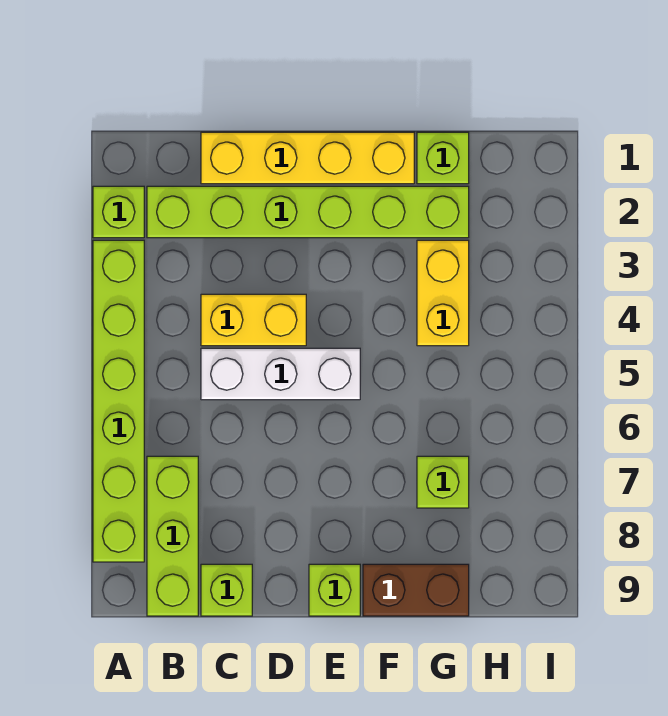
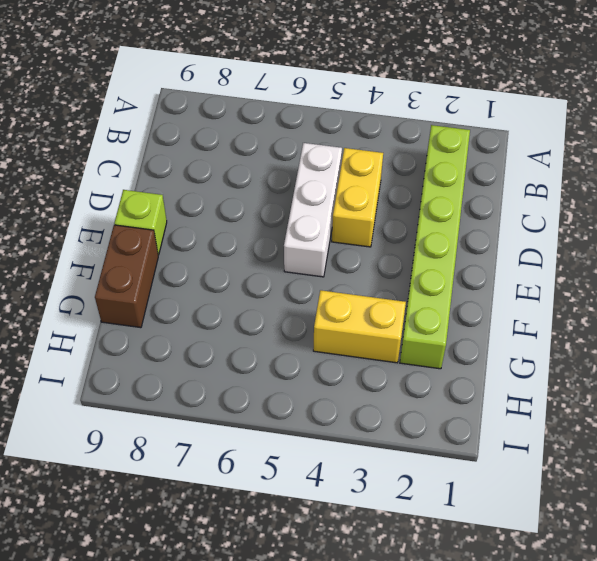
none -> lime 1x1 brick [93,186,144,238]
none -> lime 1x6 brick [93,240,144,562]
none -> lime 1x3 brick [147,456,198,616]

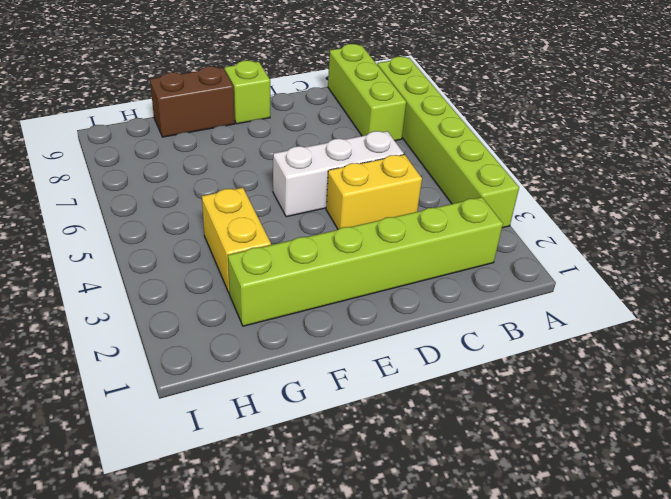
none -> lime 1x1 brick [93,186,144,238]
none -> yellow 1x4 brick [201,132,414,184]
none -> lime 1x1 brick [201,564,252,616]

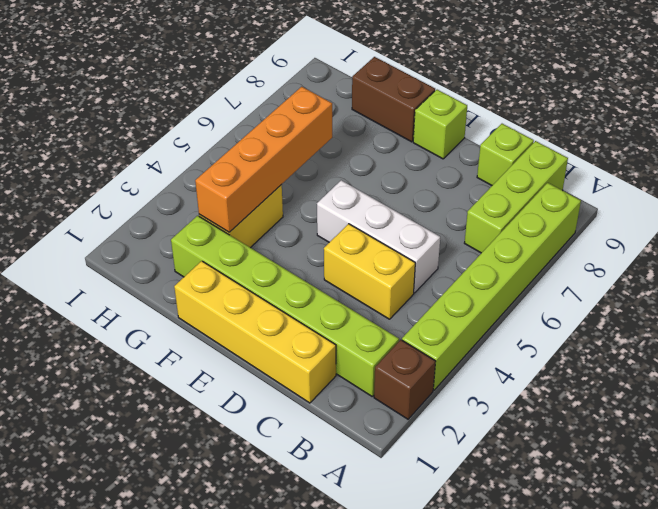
brown 1x1 brick [374,340,436,419] -> lime 1x1 brick [93,186,144,238]
orange 1x4 brick [195,87,332,232] -> none
none -> lime 1x1 brick [417,132,469,184]
none -> lime 1x1 brick [417,456,469,508]

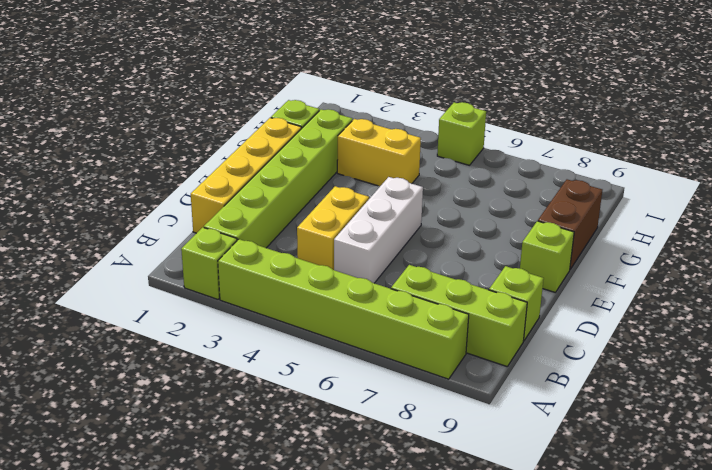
lime 1x1 brick [437,102,486,165] -> lime 1x1 brick moved to [417,456,469,508]

